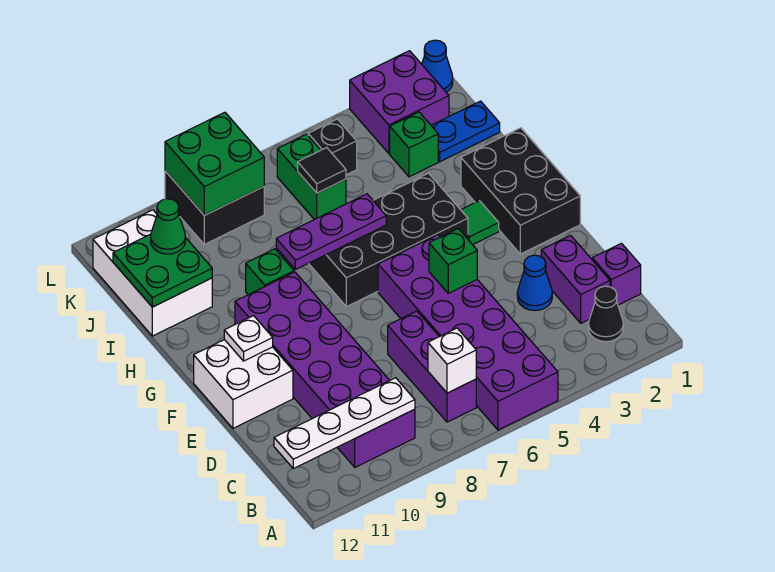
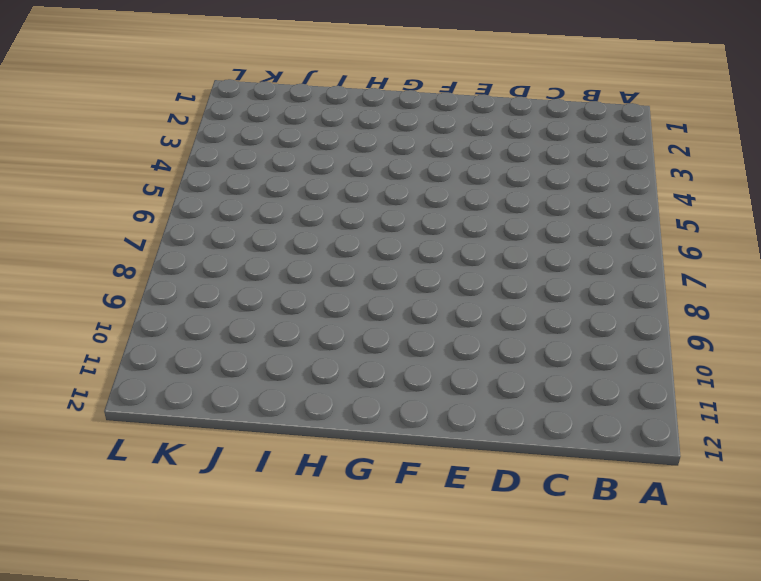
none -> purple 2x6 brick [378,235,558,430]
none -> black 1x1 cone [588,286,623,342]
none -> purple 1x3 brick [388,311,476,422]

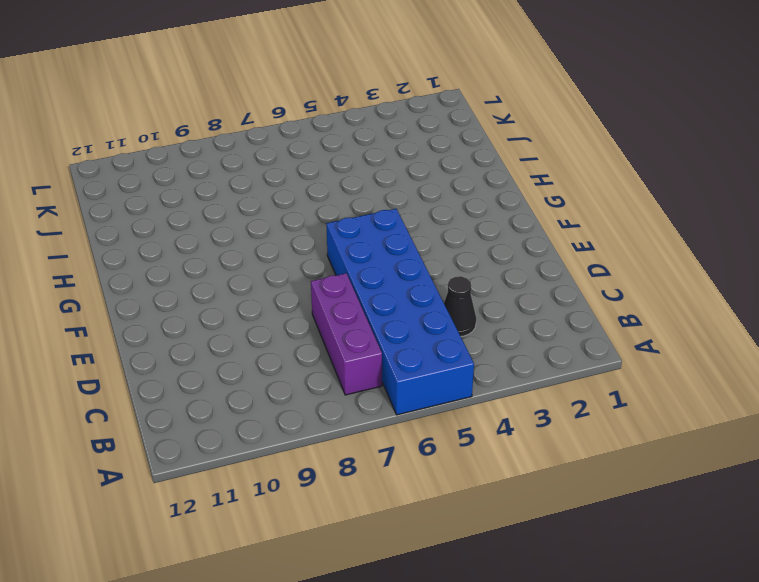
blue 2x6 brick [326,209,474,415] -> purple 2x6 brick [378,235,558,430]
black 1x1 cone [444,276,476,336] -> black 1x1 cone moved to [588,286,623,342]
none -> purple 2x6 brick [235,272,415,467]
none -> purple 1x1 brick [592,243,641,305]
none -> purple 1x2 brick [541,235,610,323]

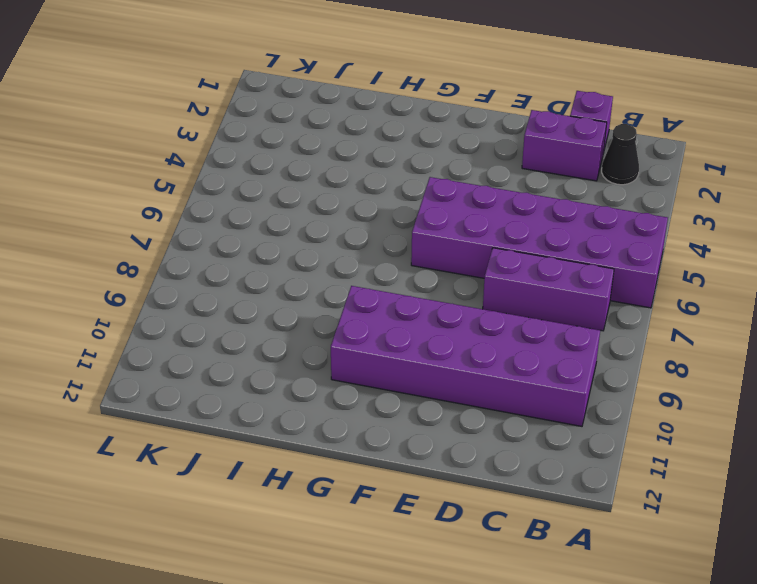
none -> blue 1x1 cone [517,255,552,311]
none -> white 2x2 brick [194,340,293,428]
none -> black 2x3 brick [461,128,580,254]

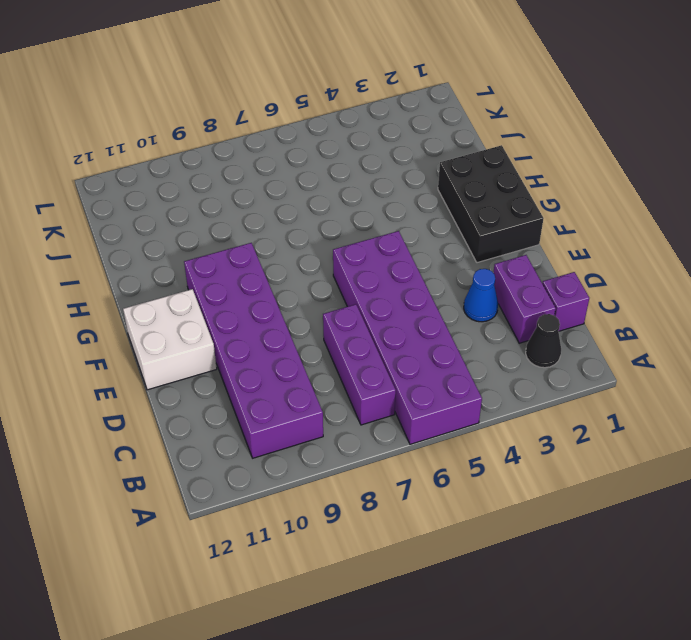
none -> green 1x1 tile [461,201,499,245]
none -> black 2x4 brick [309,173,468,307]
none -> green 1x1 brick [246,249,294,295]

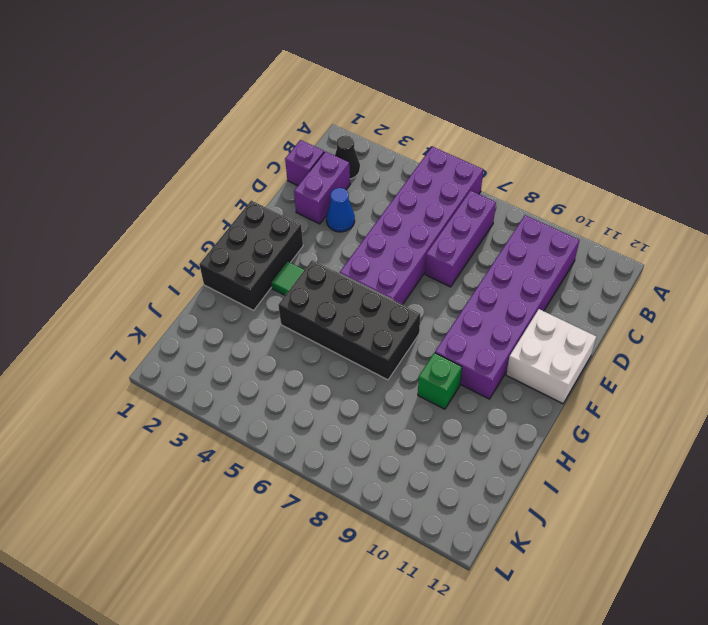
none -> white 2x3 brick [93,210,212,336]
none -> blue 1x2 plate [431,101,500,162]
none -> green 1x1 brick [390,112,438,177]

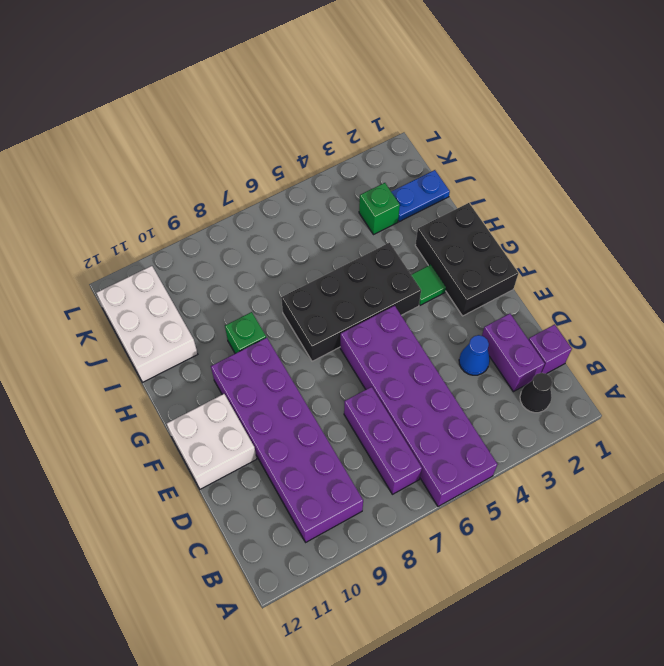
none -> green 1x2 brick [277,134,346,220]
none -> purple 2x2 brick [350,51,449,154]
none -> black 1x1 brick [308,119,357,175]

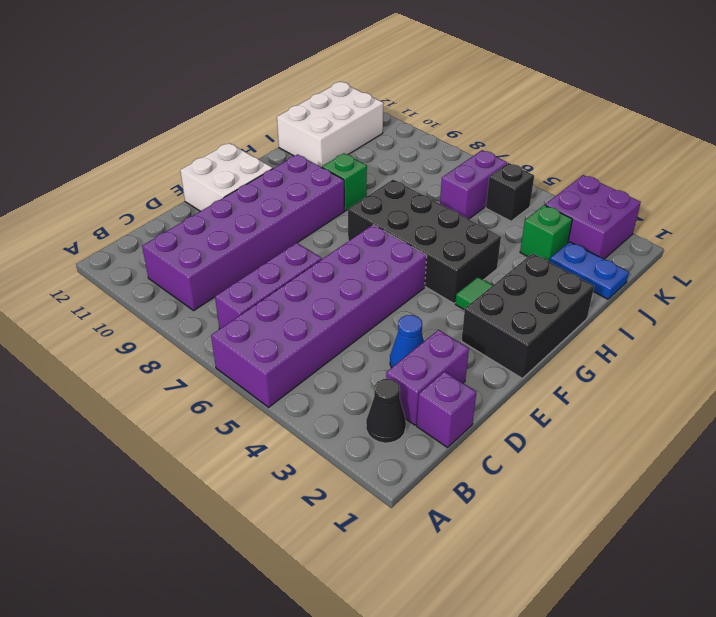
purple 1x2 brick [440,150,507,219] -> green 1x2 brick [277,134,346,220]
none -> black 2x2 brick [165,171,264,244]
none -> blue 1x1 cone [422,40,453,92]
none -> white 1x1 brick [428,328,476,393]

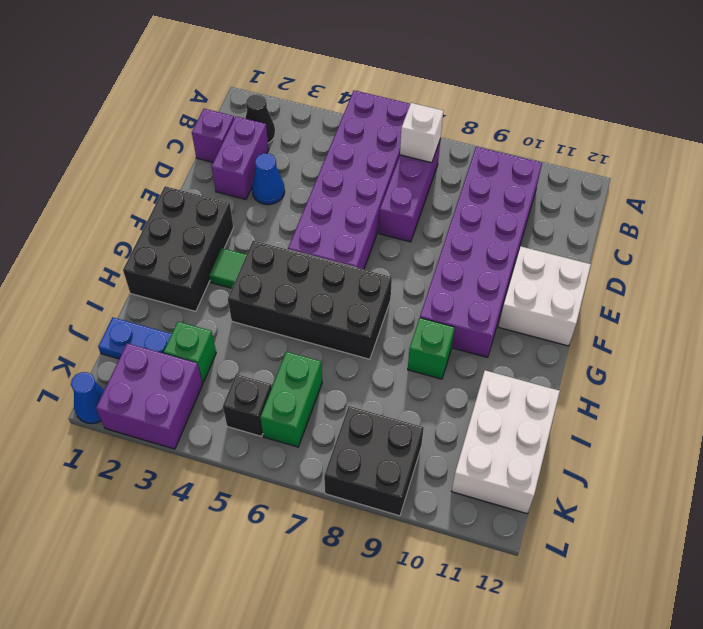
none -> white 1x4 plate [274,378,415,469]
none -> green 1x1 brick [429,229,477,293]
none -> white 1x1 plate [224,316,273,361]

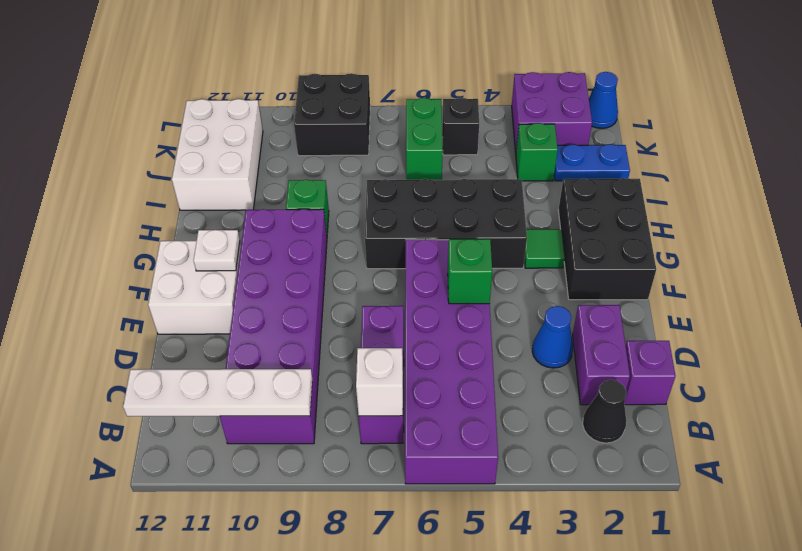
none -> purple 1x3 plate [276,194,386,270]
none -> green 2x2 plate [113,234,212,307]
none -> black 1x1 tile [298,148,346,193]

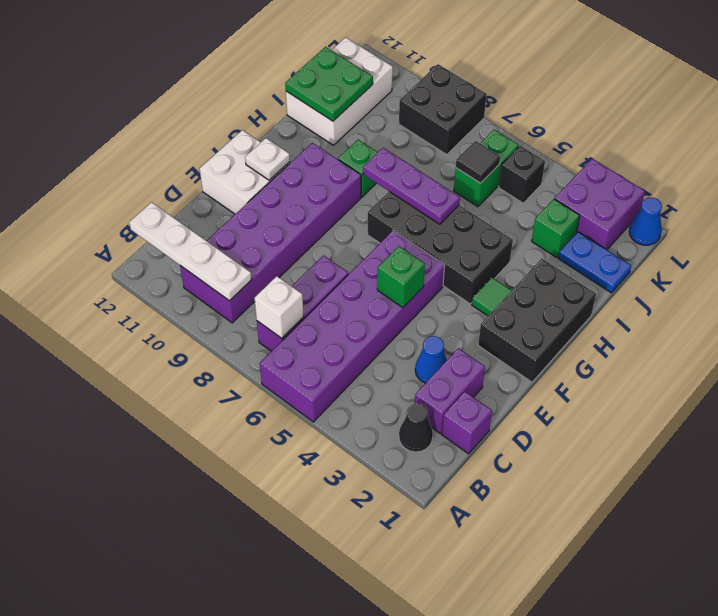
none -> green 2x2 brick [165,112,264,215]
none -> green 1x1 cone [151,199,185,254]

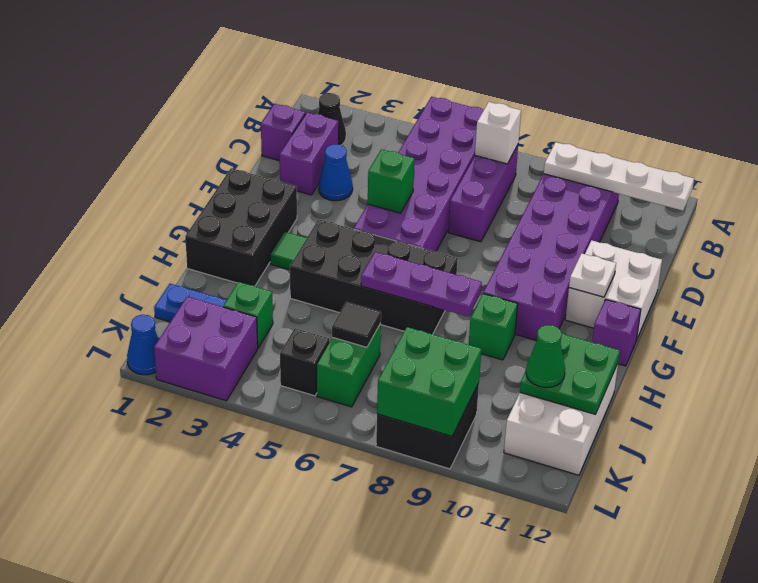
purple 1x1 brick [592,300,641,366] -> none

